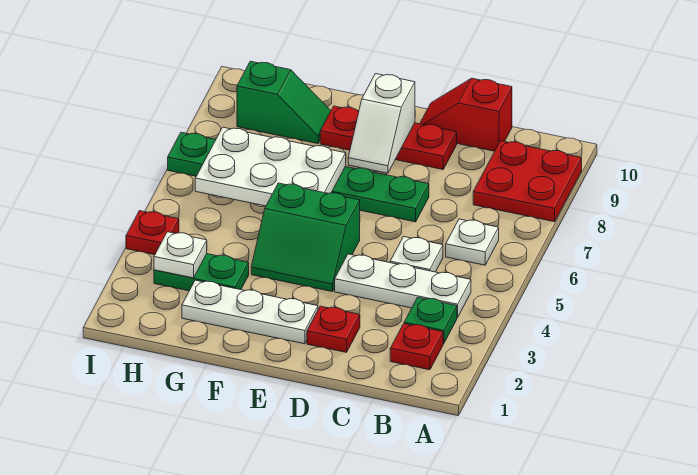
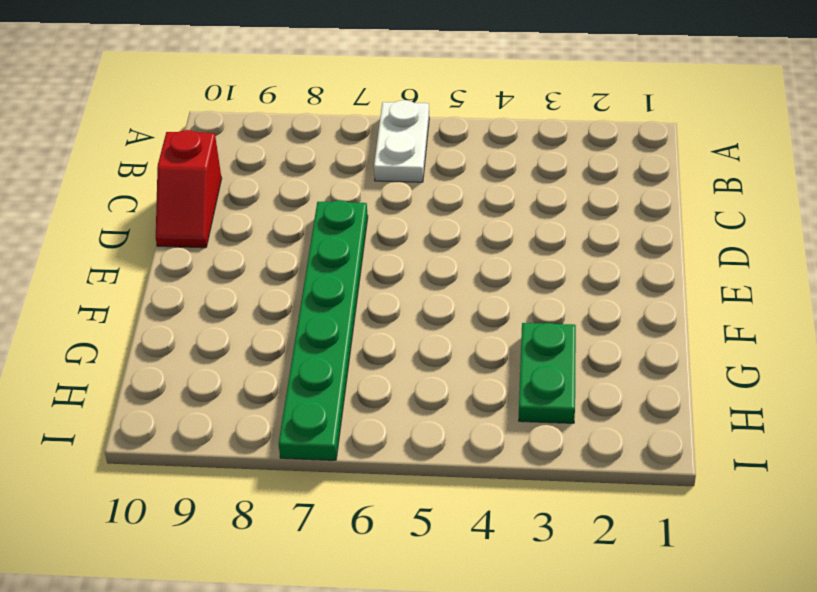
white 1x2 plate [374,100,429,182] -> white 1x1 plate [446,219,499,265]
none -> red 2x2 plate [473,141,582,222]
none -> red 1x1 plate [390,324,443,370]
none -> green 1x1 plate [404,297,457,344]

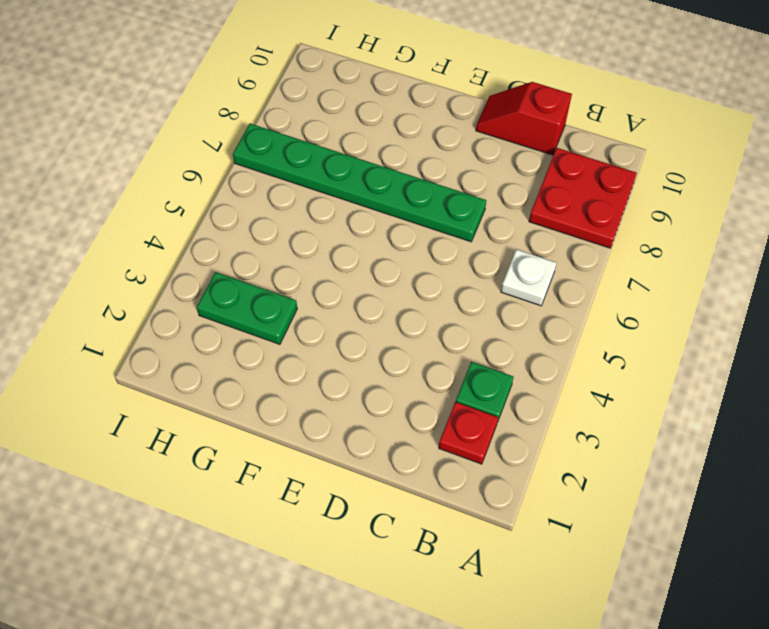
none -> white 1x3 plate [335,254,471,318]
none -> white 1x1 plate [390,237,443,272]
none -> red 1x1 plate [307,306,360,352]

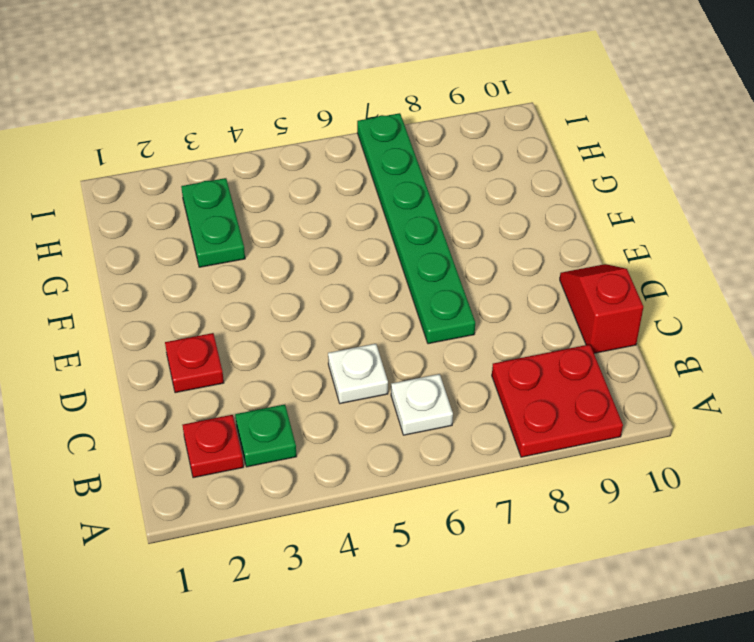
none -> white 1x3 plate [335,254,471,318]
none -> red 1x3 plate [320,106,457,170]
none -> white 1x3 plate [182,280,318,344]

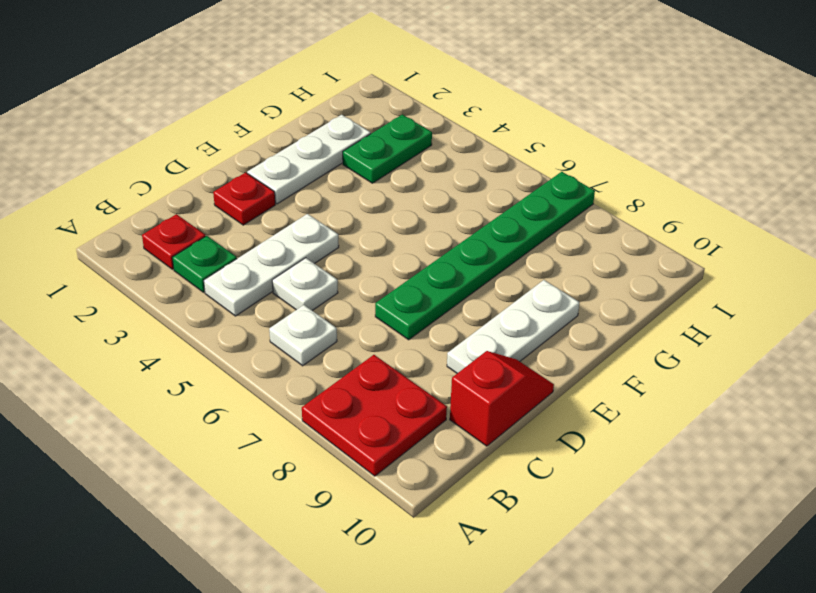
white 1x3 plate [447,280,580,373] -> red 1x3 plate [320,106,457,170]
none -> green 2x2 slope [251,183,360,292]
none -> green 1x2 slope [237,61,331,144]
none -> red 1x1 plate [126,211,179,255]

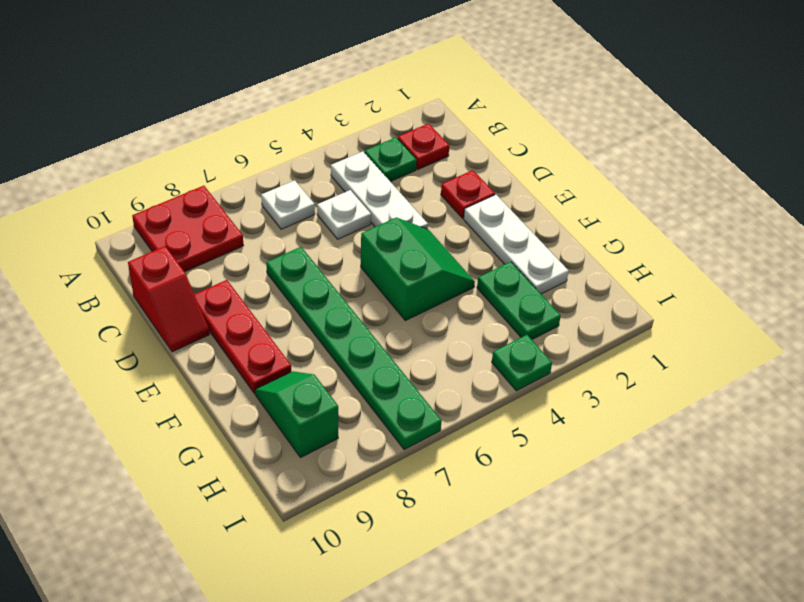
green 1x1 plate [492,335,552,391] -> red 1x1 plate [126,211,179,255]
none -> white 1x2 slope [348,74,415,173]
none -> white 2x3 plate [195,127,346,206]
none -> white 1x1 plate [154,232,207,278]

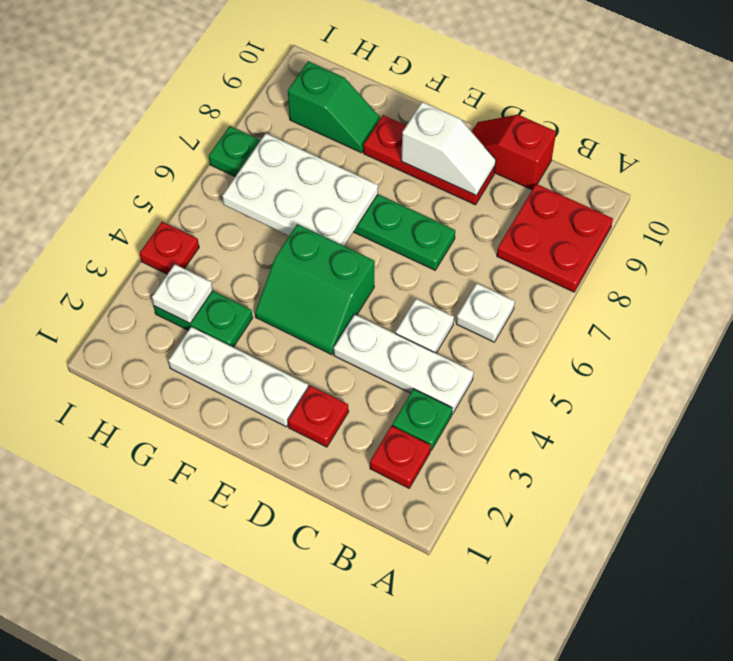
white 1x2 slope [401,102,496,196] -> white 1x2 slope turned to [348,74,415,173]

